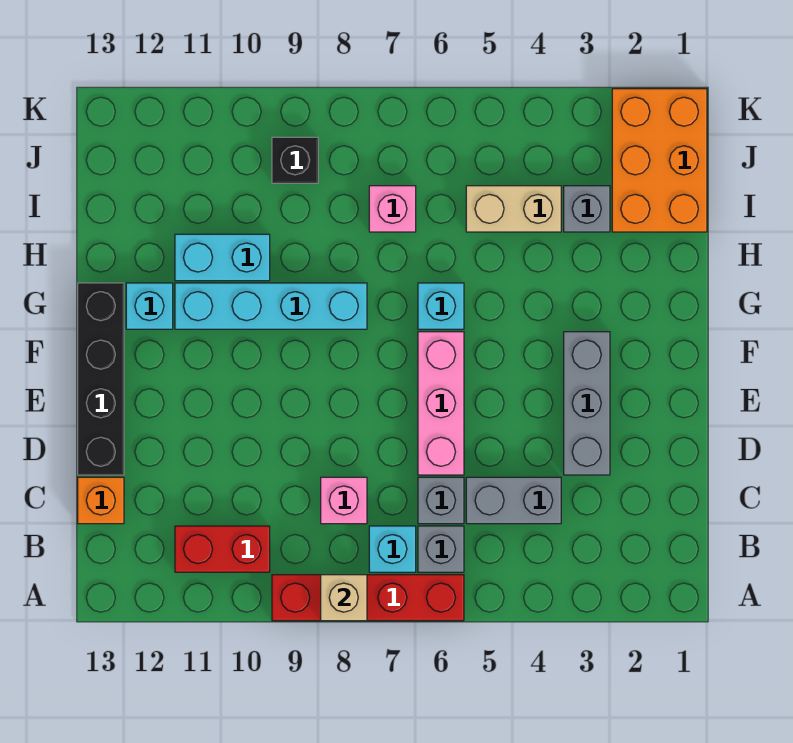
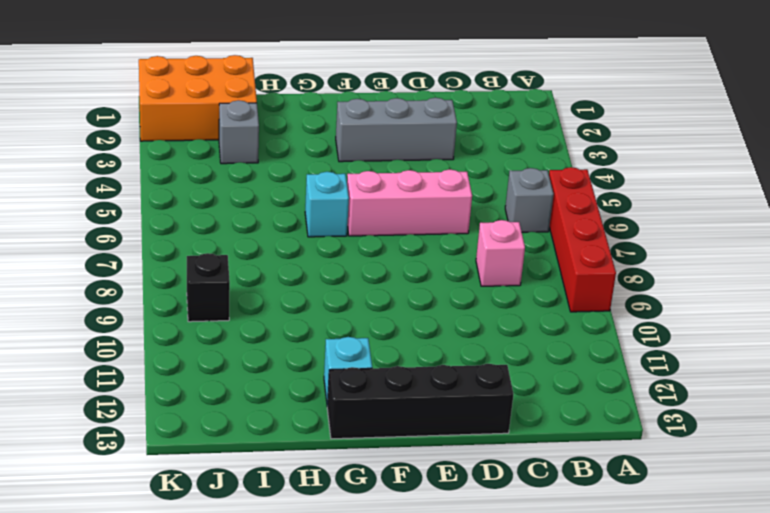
none -> cyan 1x1 brick [369,526,416,572]
none -> red 1x2 brick [175,526,270,572]
none -> grey 1x2 brick [466,477,561,524]

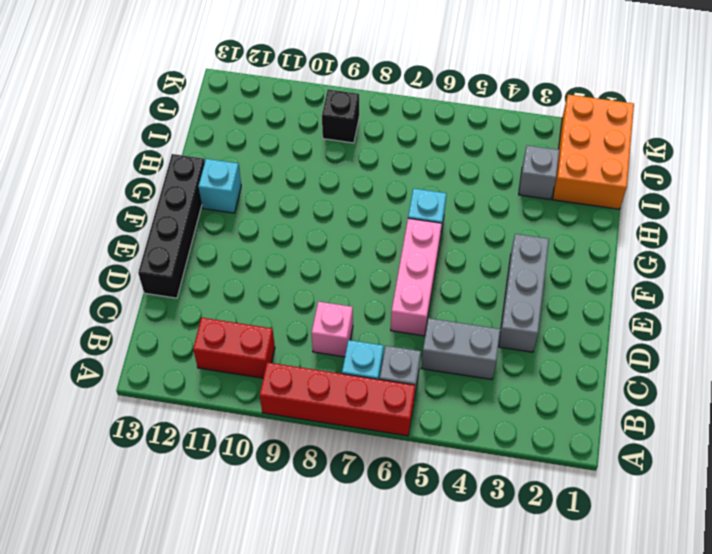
none -> grey 1x1 brick [418,477,464,524]
none -> orange 1x1 brick [78,477,124,524]
none -> cyan 1x4 brick [175,283,367,329]

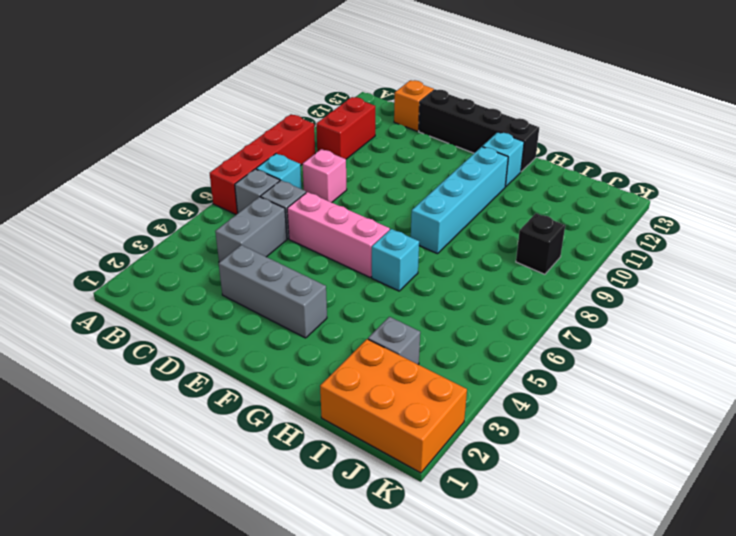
none -> cyan 1x2 brick [175,234,270,281]
none -> tan 1x2 brick [466,186,561,232]
none -> pink 1x1 brick [369,186,416,232]

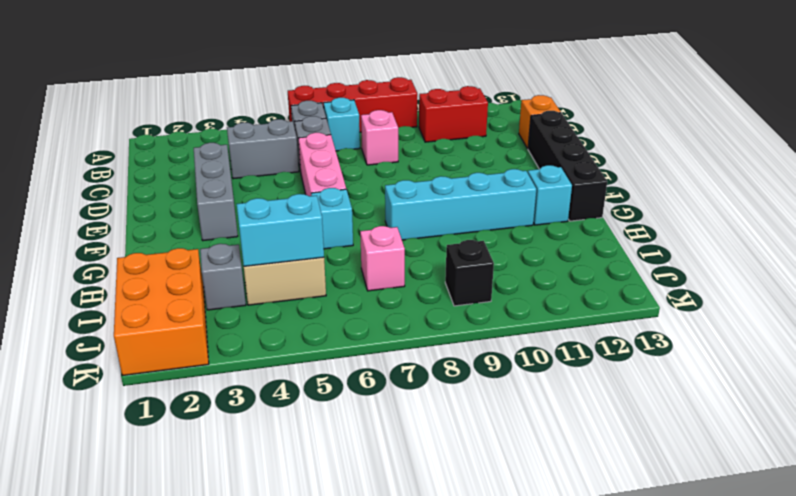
cyan 1x2 brick [237,194,324,266] -> cyan 1x2 brick moved to [175,234,270,281]
none -> tan 1x1 brick [321,575,367,621]

